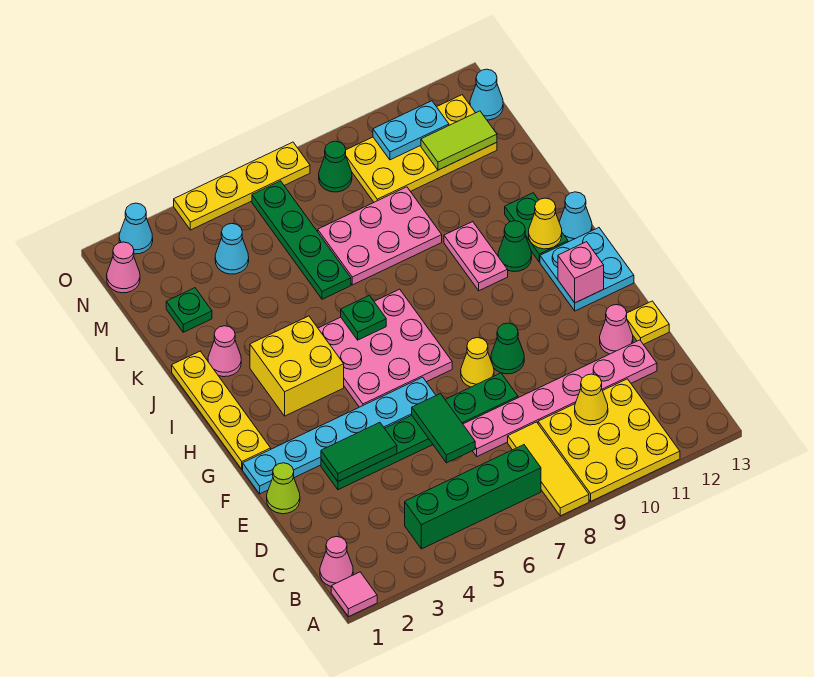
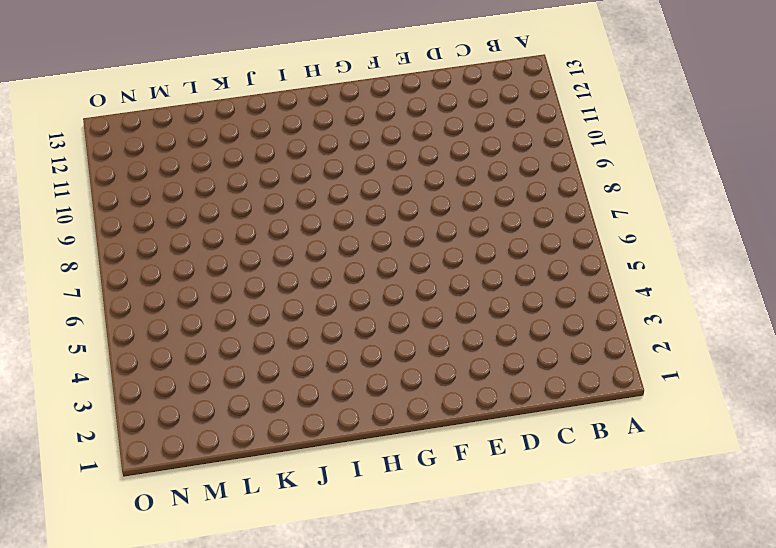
none -> pink 1x1 tile [331,572,377,617]
none -> yellow 1x3 tile [508,422,589,516]
none -> yellow 3x3 plate [538,379,680,501]
none -> pink 1x1 cone [320,537,353,586]

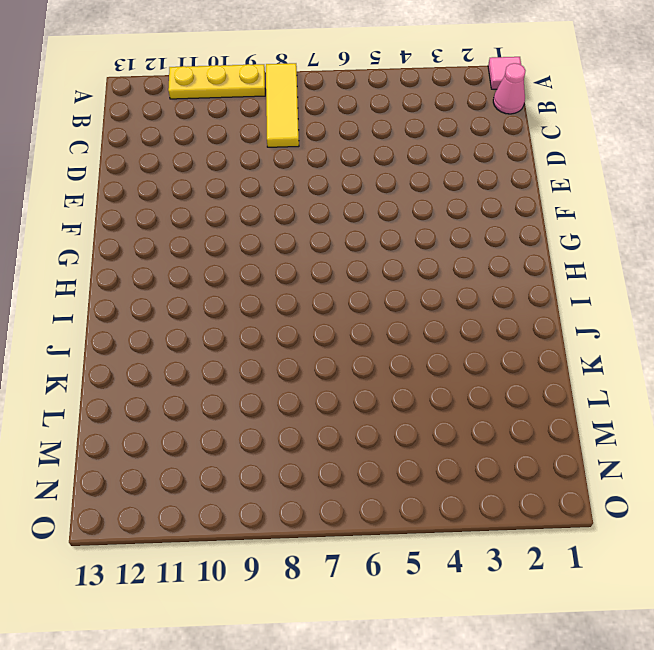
yellow 1x3 plate [168,64,265,99] -> yellow 3x3 plate [538,379,680,501]
none -> green 1x4 brick [405,445,541,549]
none -> pink 1x6 plate [463,340,657,456]
none -> lime 1x1 cone [267,463,300,514]
none -> green 1x6 plate [321,373,518,490]

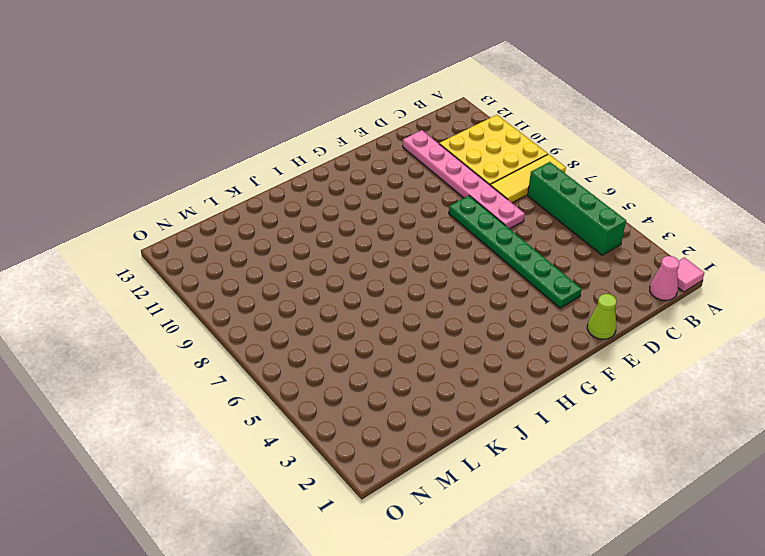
none -> pink 1x1 cone [600,305,633,354]
none -> yellow 1x1 plate [627,301,669,345]
none -> cyan 1x6 plate [243,377,436,494]
none -> yellow 1x1 cone [461,338,494,387]

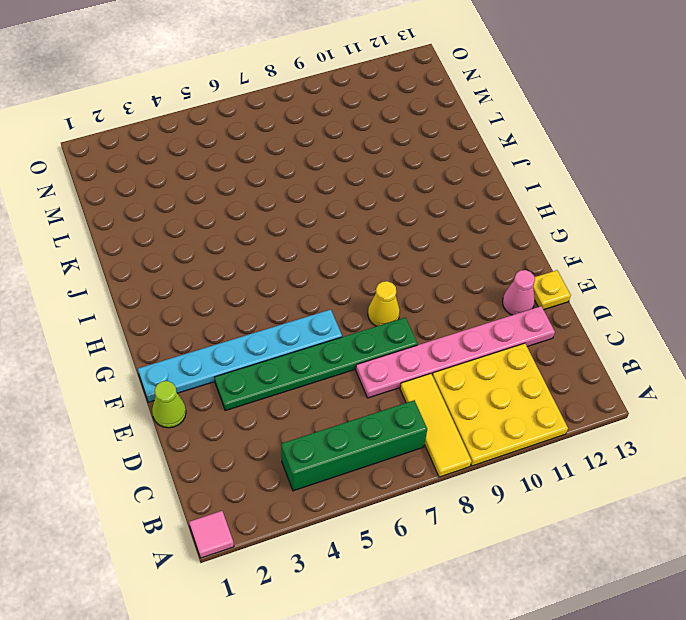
none -> pink 1x1 cone [320,537,353,586]
none -> green 1x1 cone [491,323,524,374]
none -> yellow 1x4 plate [172,351,271,469]
none -> pink 3x3 plate [318,289,452,407]

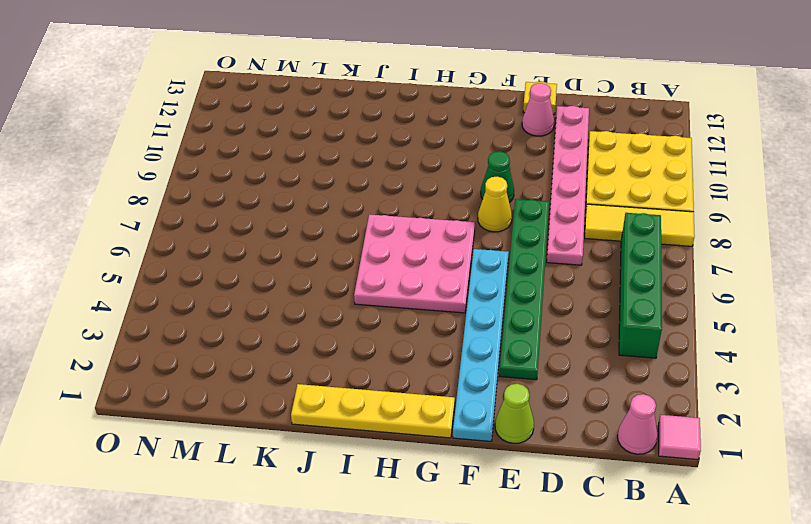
none -> cyan 2x2 plate [540,228,634,311]
none -> yellow 2x2 brick [250,316,344,416]
none -> pink 1x2 plate [444,222,508,291]
none -> green 1x1 cone [498,221,532,272]

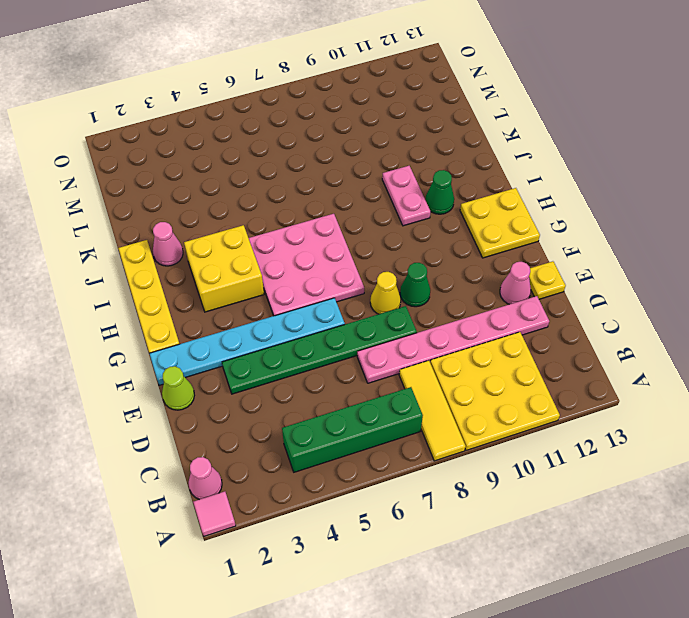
yellow 2x2 plate [460,188,540,258] -> cyan 2x2 plate [540,228,634,311]
none -> green 1x2 plate [505,193,568,262]
none -> cyan 1x1 cone [559,192,592,242]
none -> green 1x4 plate [252,181,351,299]
none -> pink 2x3 plate [318,187,442,285]

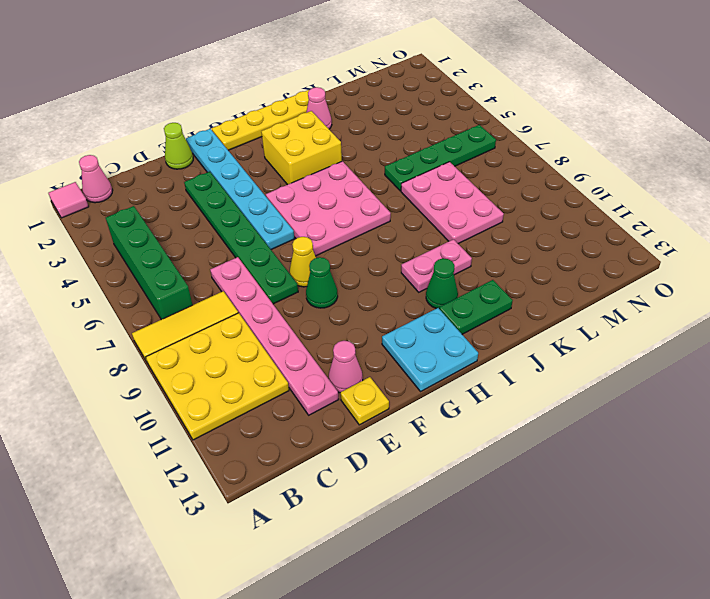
none -> cyan 1x1 cone [559,192,592,242]
none -> green 1x1 plate [166,288,212,332]
none -> cyan 1x1 cone [215,223,249,274]
none -> yellow 2x4 plate [346,95,497,202]

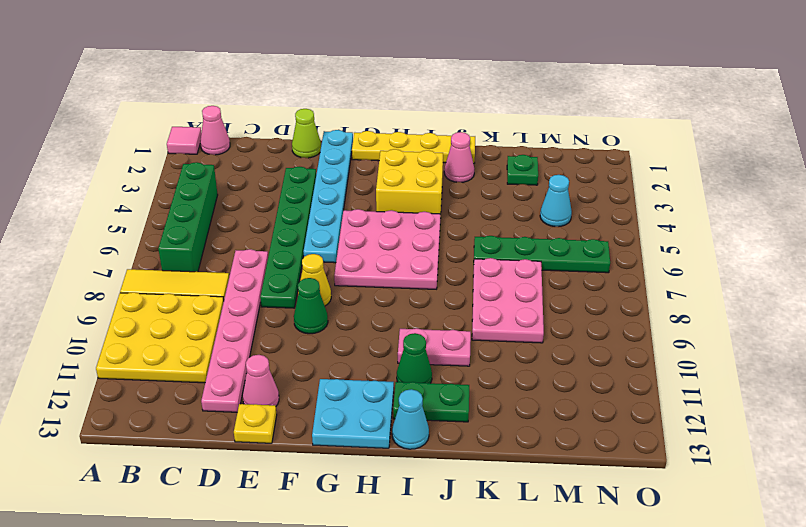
none -> yellow 2x4 plate [346,95,497,202]
none -> pink 1x1 cone [107,242,140,293]
none -> green 1x1 cone [319,141,352,192]
none -> cyan 1x1 cone [470,69,503,120]

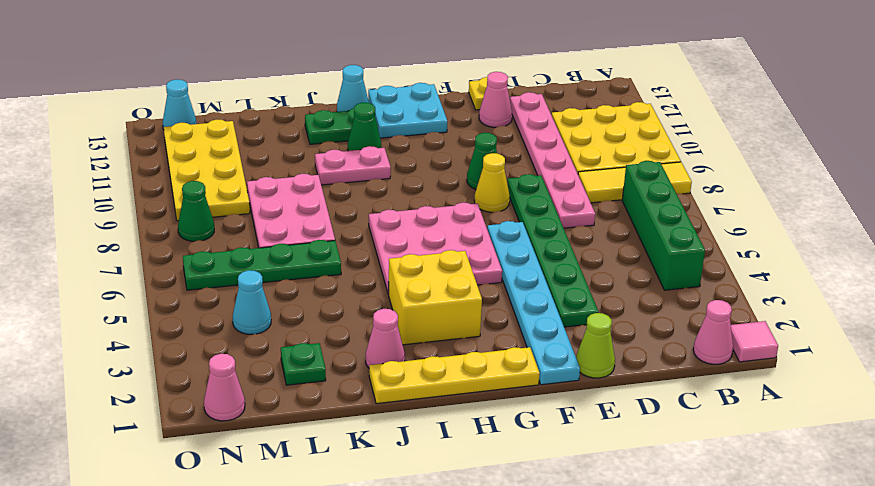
none -> cyan 1x1 cone [119,203,153,254]
none -> yellow 1x4 plate [174,142,310,230]
none -> yellow 1x1 cone [575,374,608,425]
none -> green 1x2 tile [412,394,475,463]

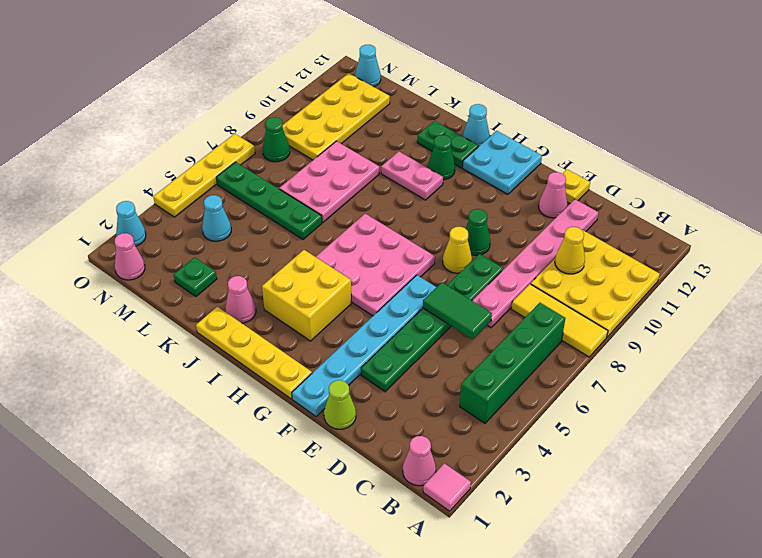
none -> green 1x2 tile [321,423,397,481]
none -> pink 1x1 brick [558,242,604,303]
none -> green 1x1 plate [341,295,386,340]
none -> yellow 1x1 cone [529,198,562,249]

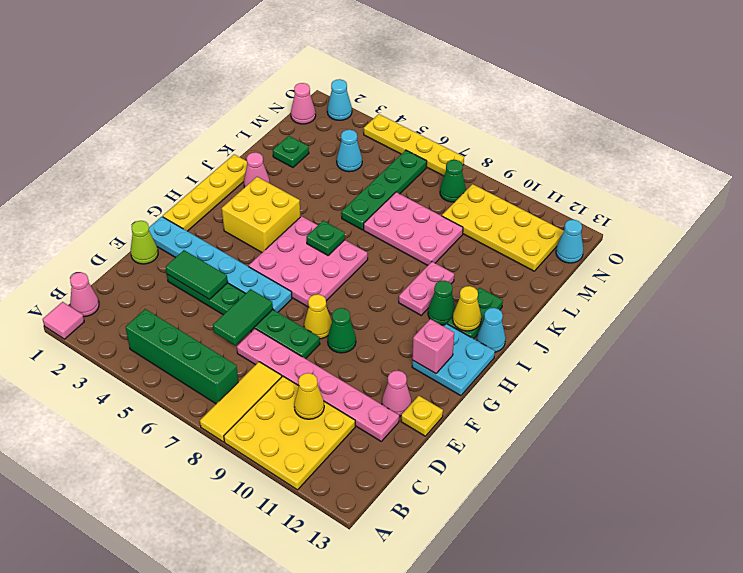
none -> lime 1x2 tile [421,111,497,170]
none -> cyan 1x2 plate [373,101,449,160]

